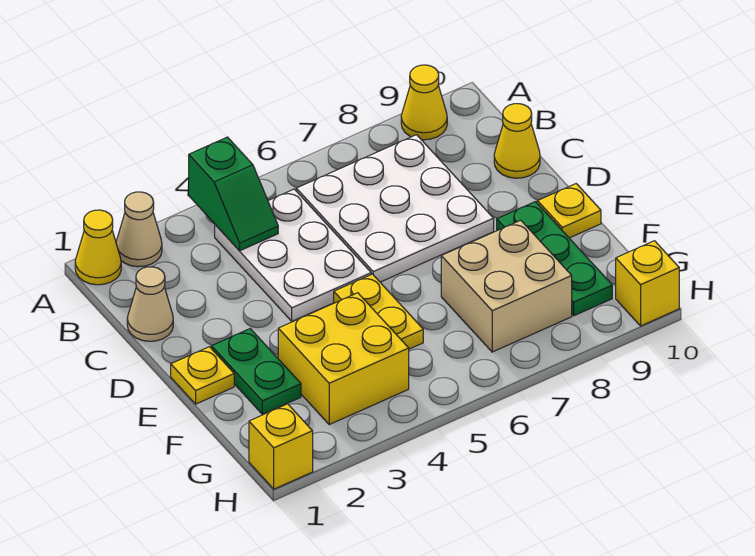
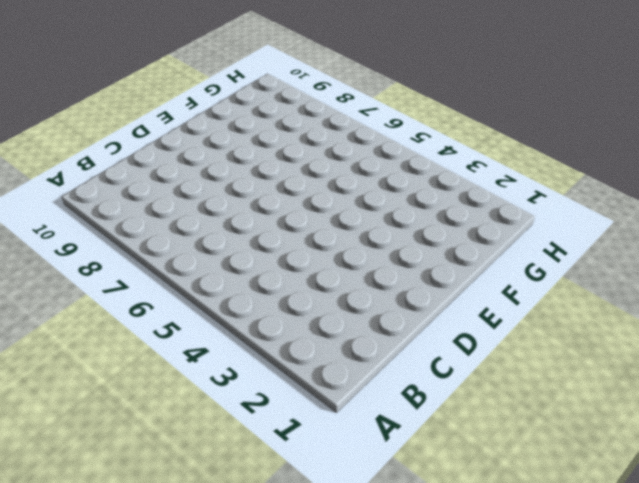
none -> yellow 1x1 cone [75,210,121,285]
none -> tan 1x1 cone [116,192,162,267]
none -> yellow 1x1 cone [401,65,447,140]

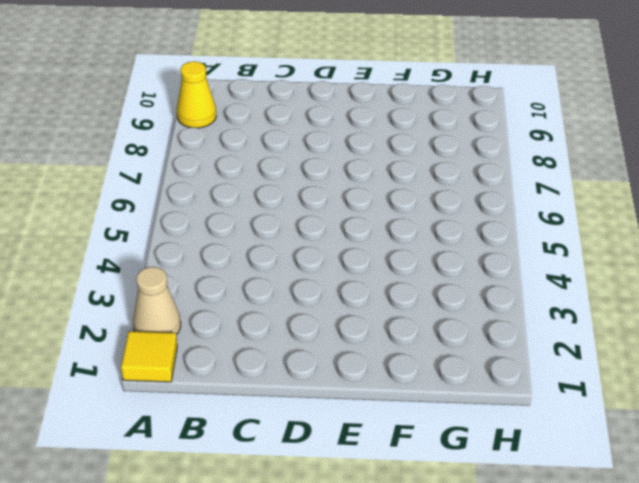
yellow 1x1 tile [121,331,177,382] -> yellow 1x1 cone [75,210,121,285]
none -> white 2x3 plate [215,189,371,321]
none -> white 3x3 plate [296,135,494,282]
none -> tan 1x1 cone [127,267,173,341]

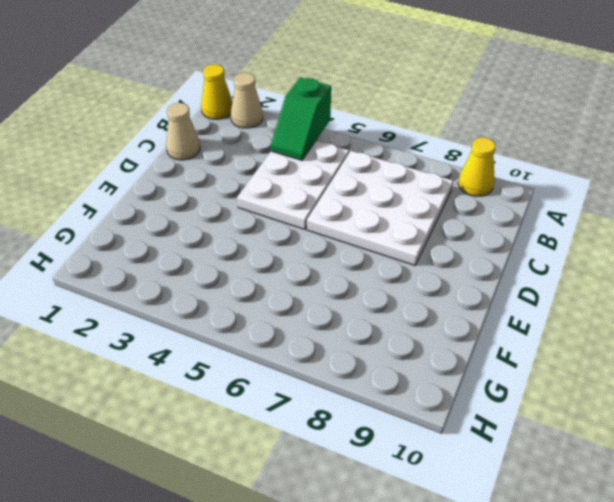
none -> yellow 1x1 cone [494,104,540,178]
none -> yellow 1x1 plate [171,347,234,404]
none -> green 1x2 plate [211,329,301,414]

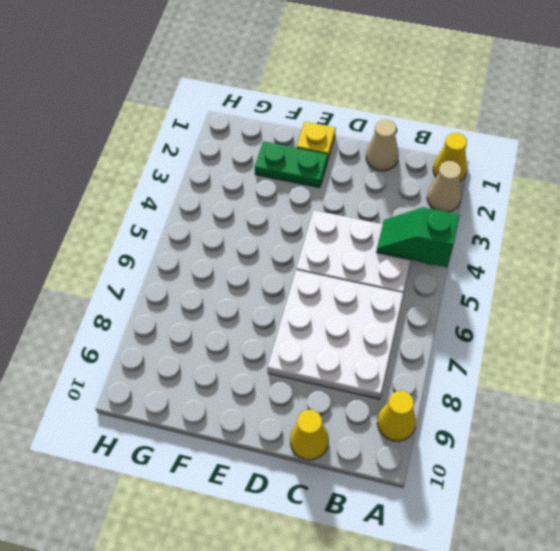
none -> yellow 1x2 plate [334,274,423,349]
none -> green 1x3 plate [497,202,612,316]
none -> yellow 1x1 plate [537,184,601,238]

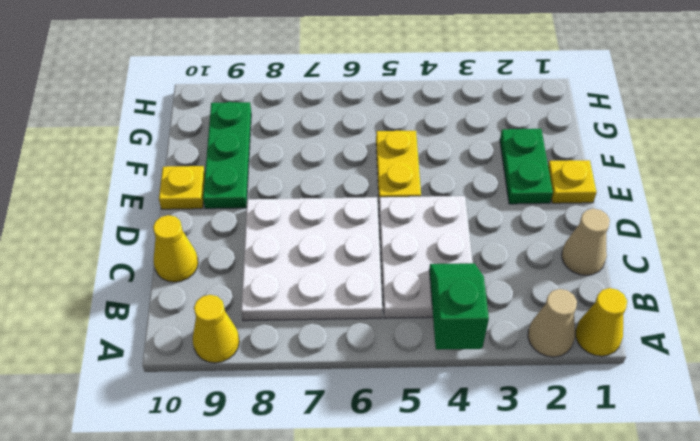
none -> yellow 2x2 brick [278,293,409,424]
none -> tan 2x2 brick [441,220,572,352]
none -> yellow 1x1 brick [249,404,313,489]

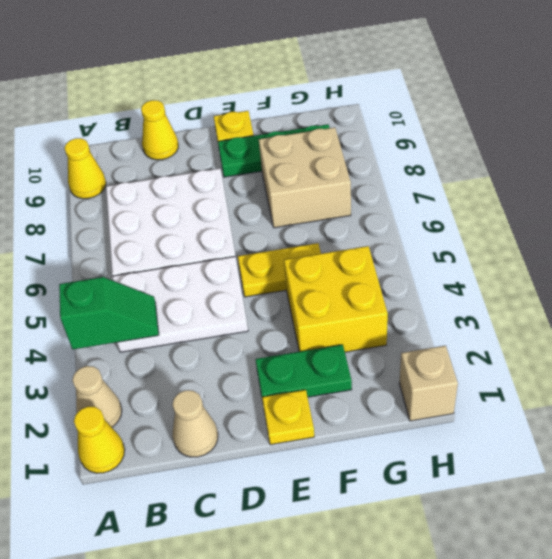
tan 1x1 brick [399,346,458,421] -> yellow 1x1 brick [249,404,313,489]
none -> yellow 1x1 brick [616,241,679,326]

